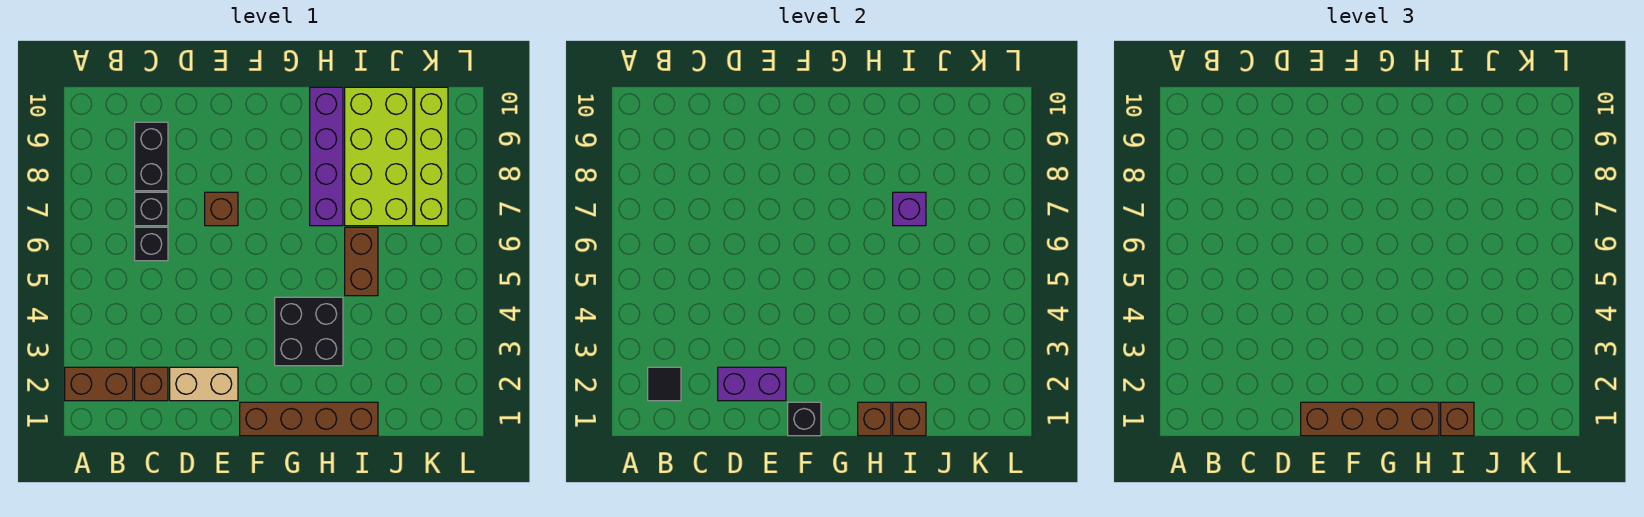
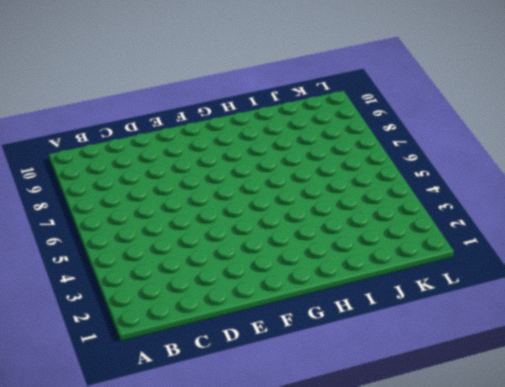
none -> brown 1x2 brick [65,367,133,401]
none -> brown 1x1 brick [135,367,168,401]
none -> black 1x1 brick [135,227,168,261]

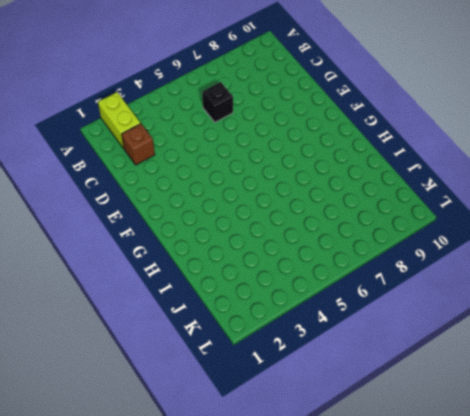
lime 1x2 brick [98,92,141,149] -> brown 1x2 brick [65,367,133,401]
none -> black 1x1 brick [135,192,168,226]
none -> black 1x2 brick [135,122,168,191]
none -> tan 1x2 brick [170,367,238,401]

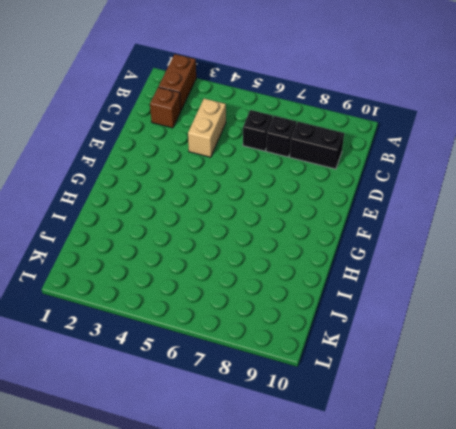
tan 1x2 brick [188,99,226,157] -> tan 1x2 brick moved to [170,367,238,401]
none -> brown 1x1 brick [205,192,238,226]
none -> brown 1x4 brick [240,402,378,436]
none -> black 2x2 brick [275,297,343,366]

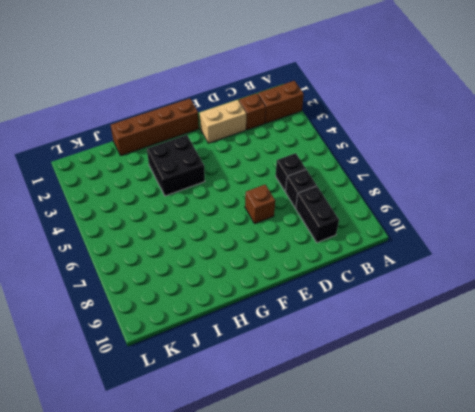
none -> purple 1x4 brick [310,87,343,226]
none -> brown 1x2 brick [345,227,378,296]
none -> lime 2x4 brick [345,87,413,226]

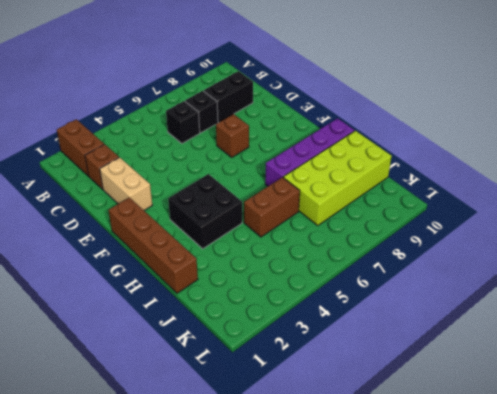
none -> lime 1x4 brick [415,87,448,226]
none -> black 1x1 tile [648,367,681,401]
none -> purple 1x2 brick [718,367,786,401]

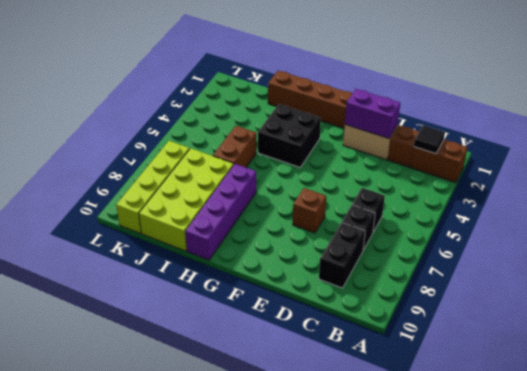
none -> black 1x1 brick [788,402,821,436]
none -> brown 1x1 brick [858,402,891,436]
none -> brown 1x1 brick [893,402,926,436]

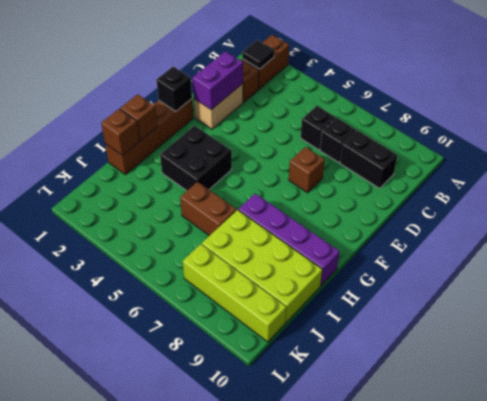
none -> purple 1x1 brick [893,192,926,226]
none -> brown 1x4 brick [1301,402,1439,436]
none -> brown 1x1 brick [1441,402,1474,436]

